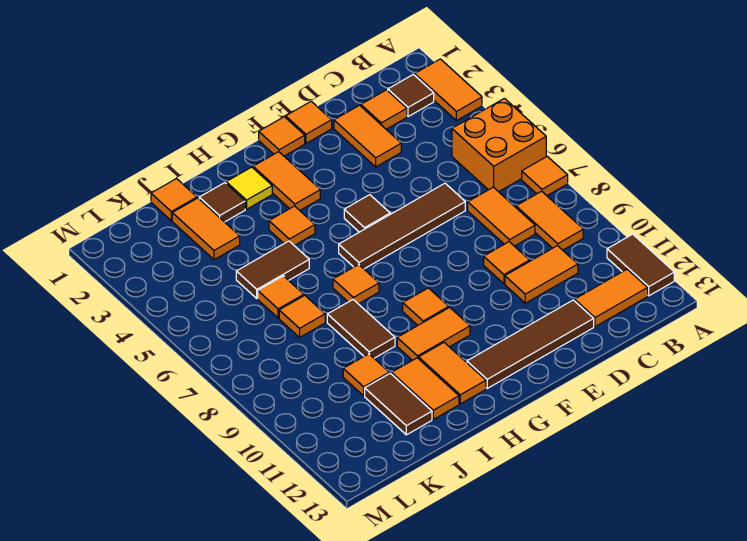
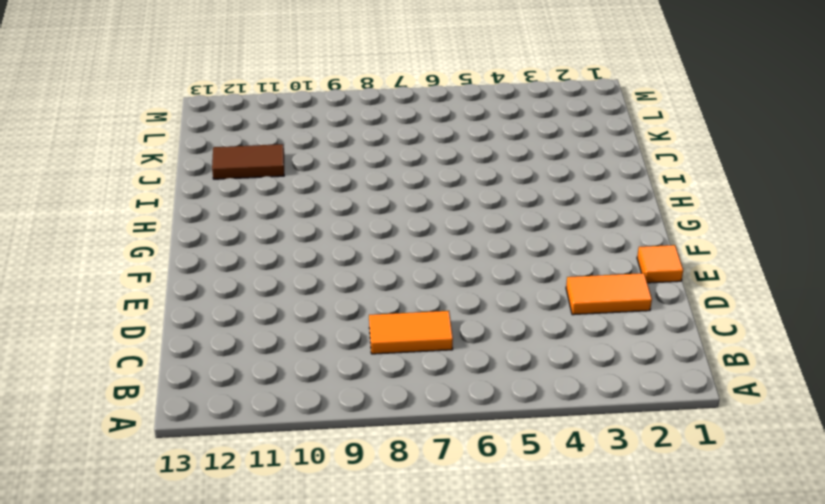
none -> orange 1x2 tile [415,59,482,121]
none -> orange 2x2 brick [452,98,546,192]
none -> orange 1x1 tile [522,156,568,196]
none -> brown 1x2 tile [607,234,674,296]

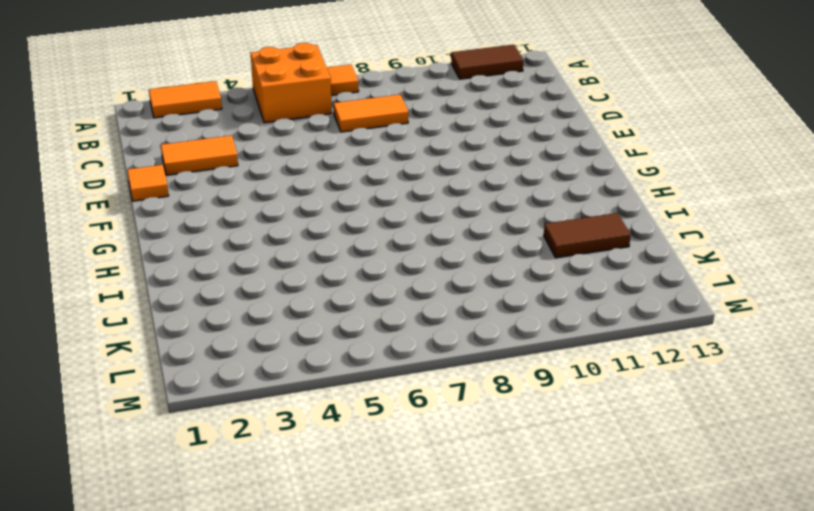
none -> brown 1x1 tile [388,74,434,117]
none -> orange 1x2 tile [516,191,583,250]
none -> orange 1x2 tile [575,269,648,327]
none -> orange 1x1 tile [361,90,407,129]

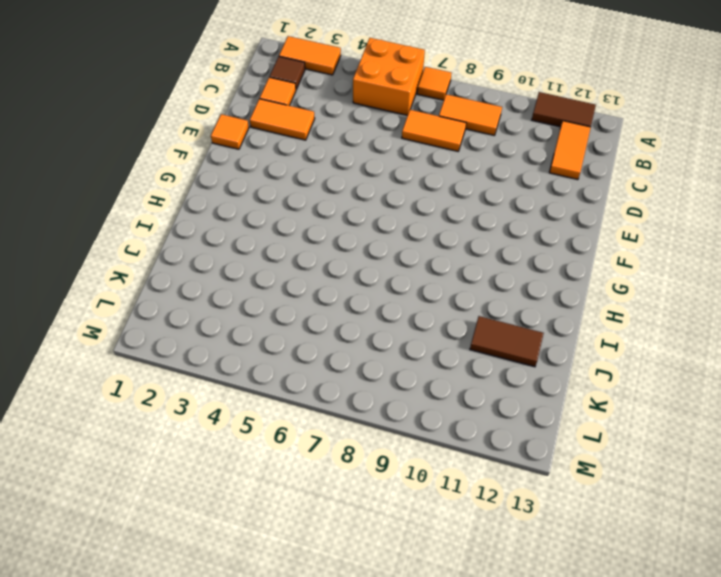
none -> orange 1x2 tile [505,246,578,303]
none -> brown 1x4 tile [339,183,465,269]
none -> orange 1x1 tile [484,242,530,284]
none -> brown 1x4 tile [467,300,594,388]

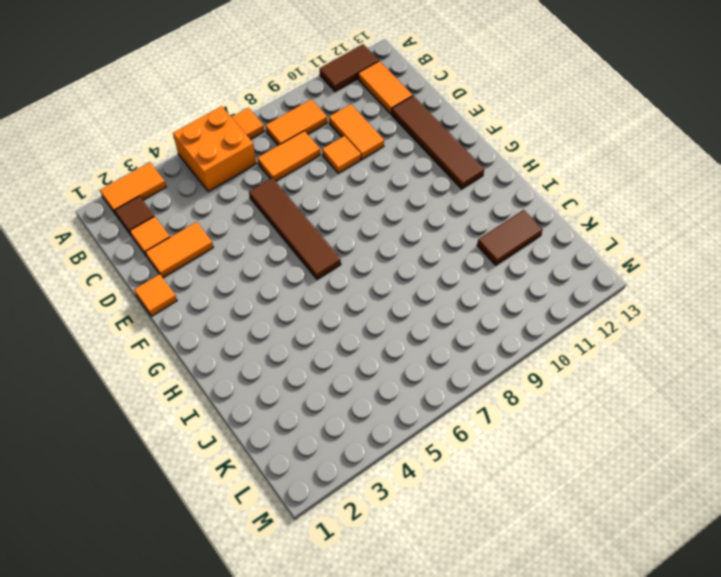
none -> orange 1x1 tile [259,117,305,156]
none -> brown 1x1 tile [344,195,390,232]
none -> orange 1x2 tile [253,152,320,210]
none -> orange 1x1 tile [403,288,449,325]

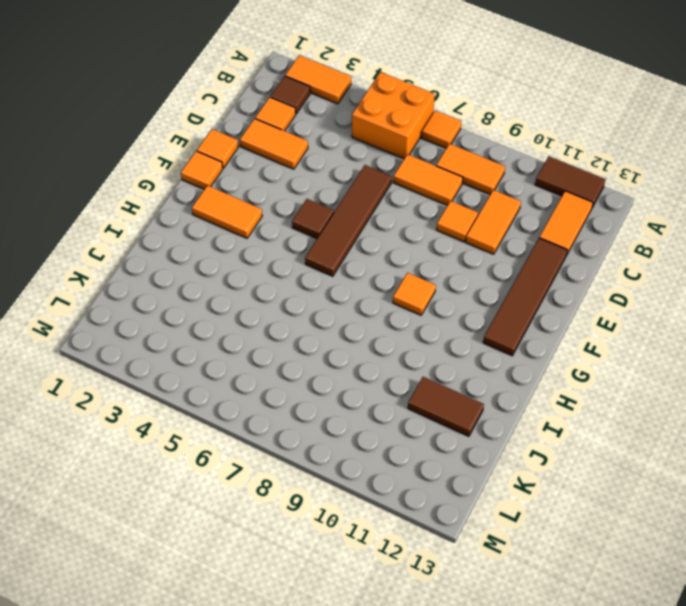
none -> orange 1x2 tile [397,307,470,360]
none -> yellow 1x1 tile [226,167,272,209]
none -> orange 1x1 tile [269,206,315,245]
none -> orange 1x1 tile [333,264,379,304]

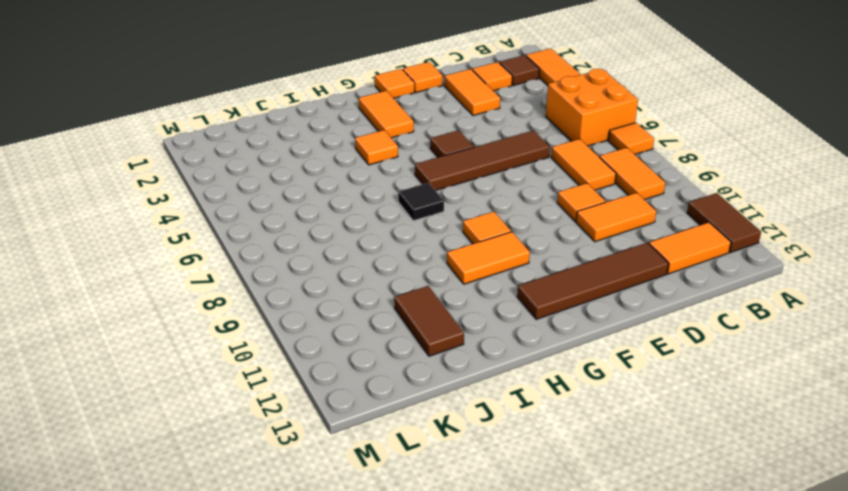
black 1x1 tile [398,183,444,221] -> orange 1x1 tile [333,264,379,304]
none -> yellow 1x1 tile [226,167,272,209]
none -> orange 1x2 tile [419,343,486,404]
none -> brown 1x1 tile [199,183,245,222]
none -> brown 1x2 tile [236,241,309,298]

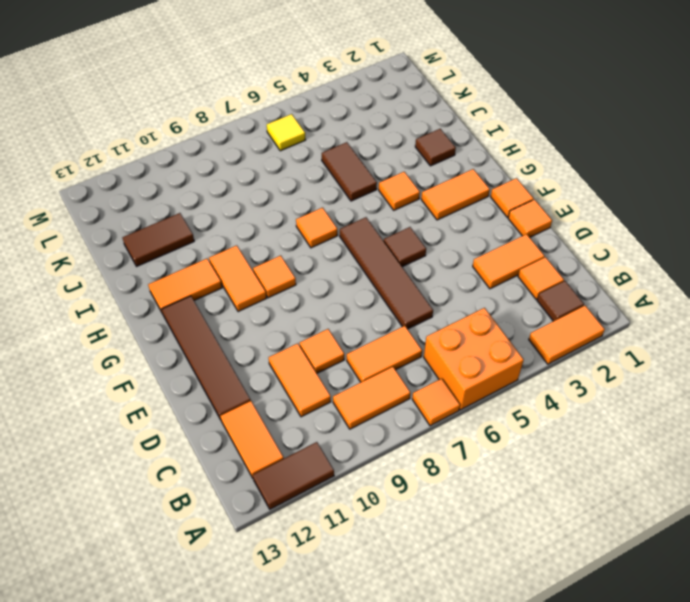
yellow 1x1 tile [267,114,306,151] -> yellow 1x1 tile moved to [226,167,272,209]
none -> brown 1x2 tile [327,300,395,358]
none -> orange 1x2 tile [392,358,459,419]
none -> orange 1x1 tile [151,179,197,221]
none -> orange 1x2 tile [172,198,240,260]

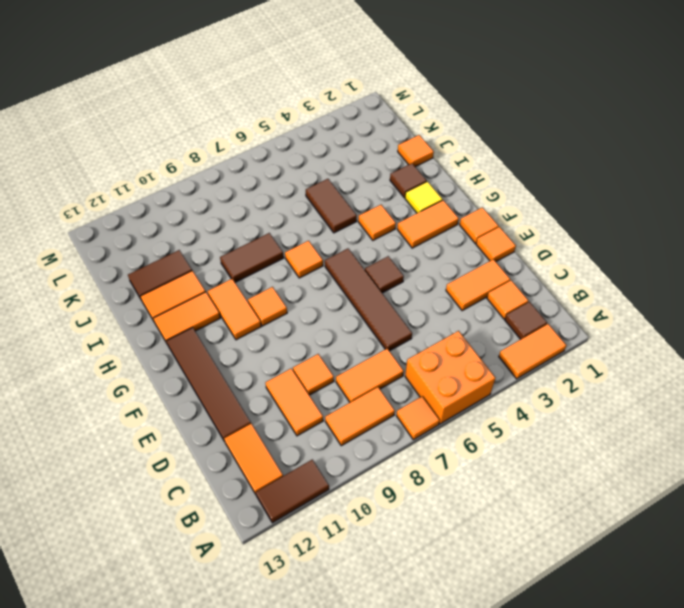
none -> orange 1x2 tile [172,198,240,260]
none -> orange 1x1 tile [258,276,304,318]
none -> orange 1x1 tile [279,295,325,337]
none -> orange 1x1 tile [343,354,389,396]

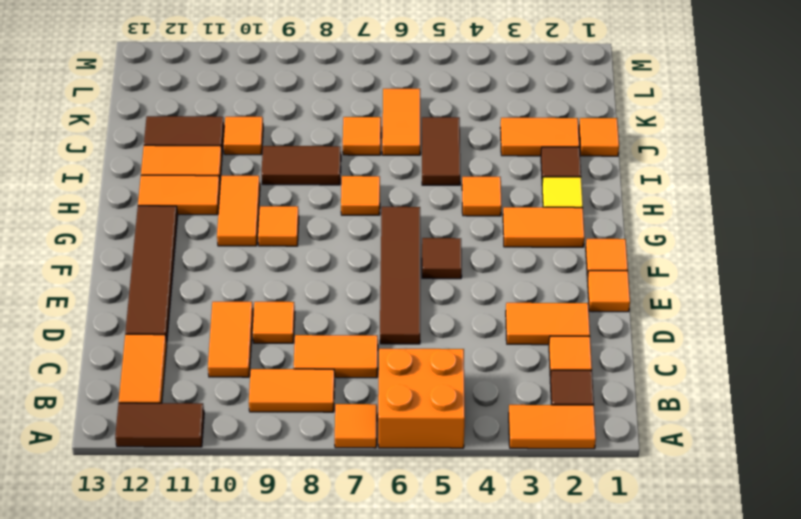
orange 1x2 tile [382,89,420,155] -> orange 1x1 tile [258,276,304,318]

